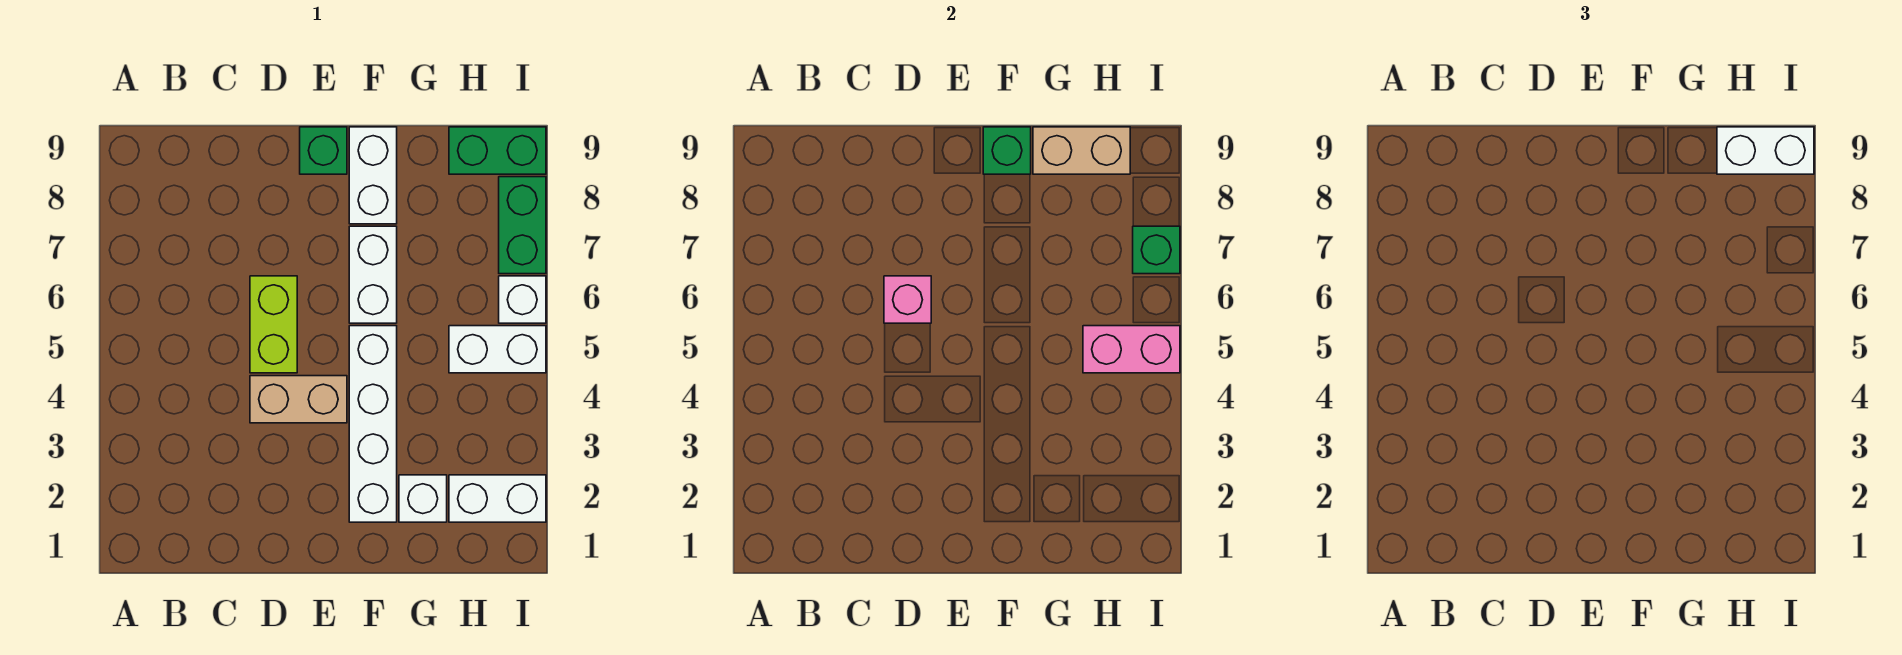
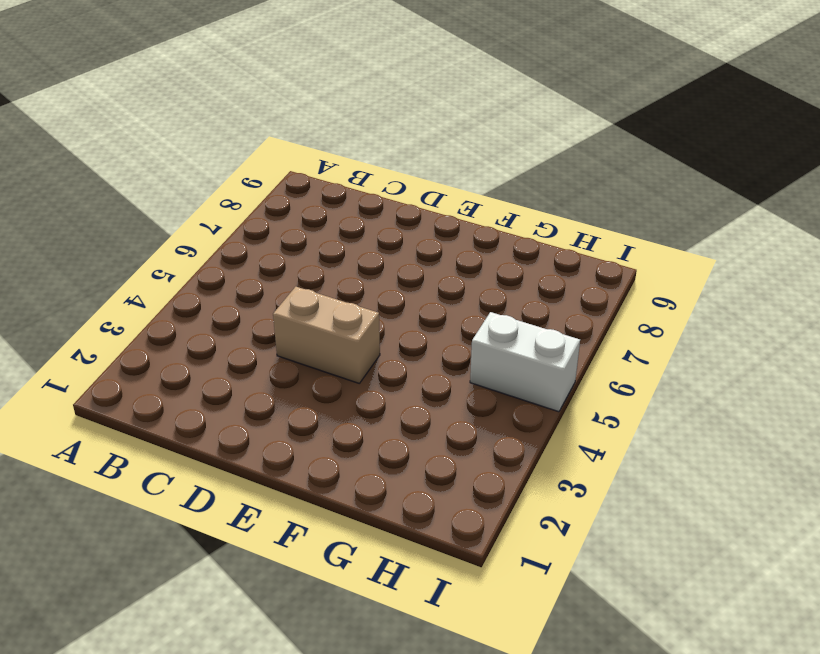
none -> lime 1x2 brick [250,276,297,373]
none -> green 1x1 brick [300,127,347,174]
none -> white 1x4 brick [349,326,397,522]

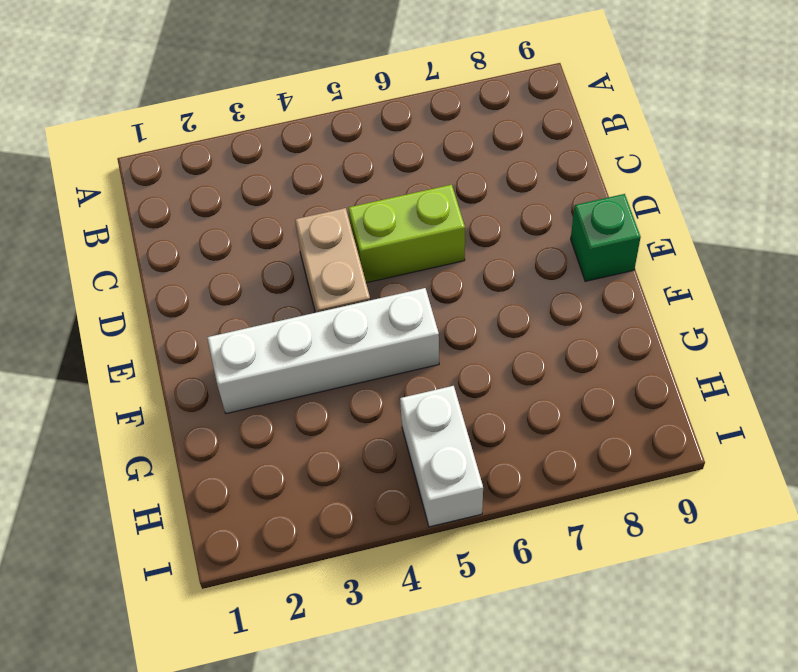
none -> white 1x2 brick [349,226,397,323]
none -> white 1x2 brick [349,127,397,224]
none -> white 1x1 brick [399,475,447,522]

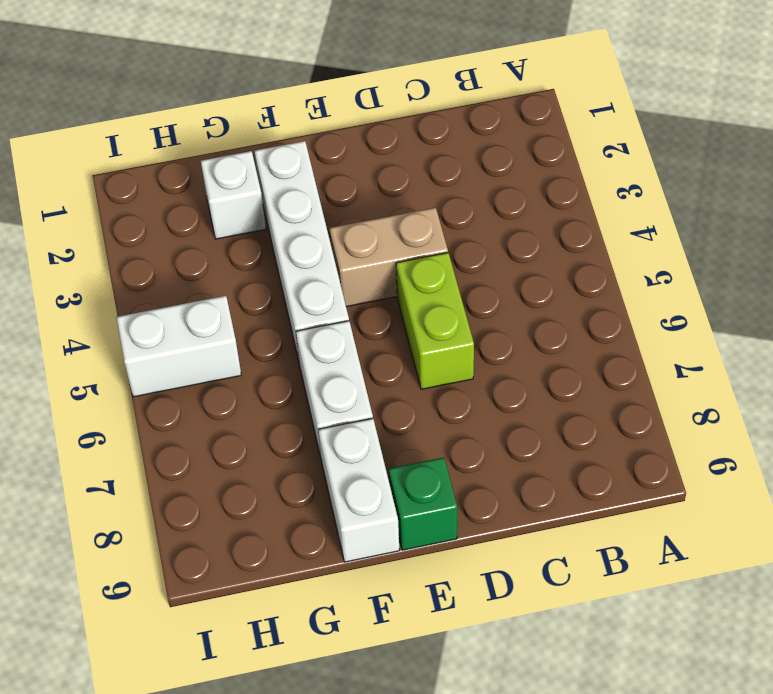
none -> white 1x2 brick [449,475,546,522]
none -> green 1x2 brick [449,127,546,174]
none -> white 1x1 brick [499,276,546,323]

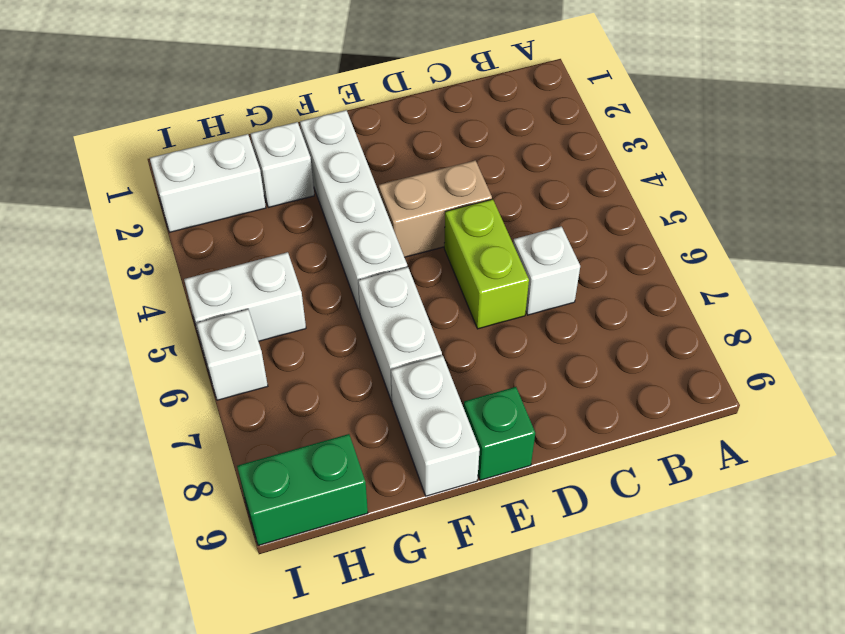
white 1x1 brick [513,226,580,315] -> none
none -> green 1x2 brick [499,177,546,274]
none -> pink 1x1 brick [884,276,931,323]
none -> green 1x1 brick [983,127,1031,174]

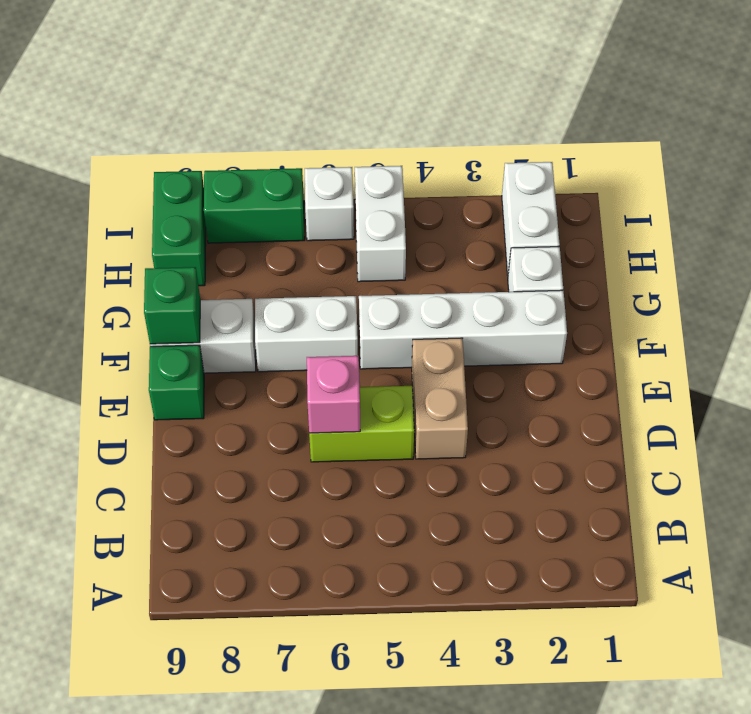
none -> tan 1x2 brick [1033,127,1130,174]
none -> pink 1x2 brick [1083,326,1180,373]
none -> green 1x1 brick [1133,226,1180,274]

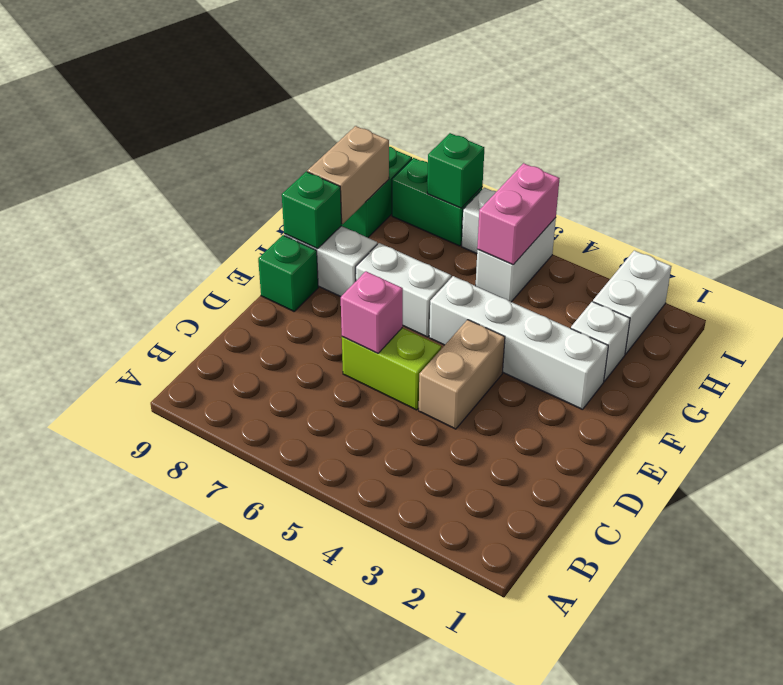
none -> white 1x2 brick [1717,127,1814,174]

